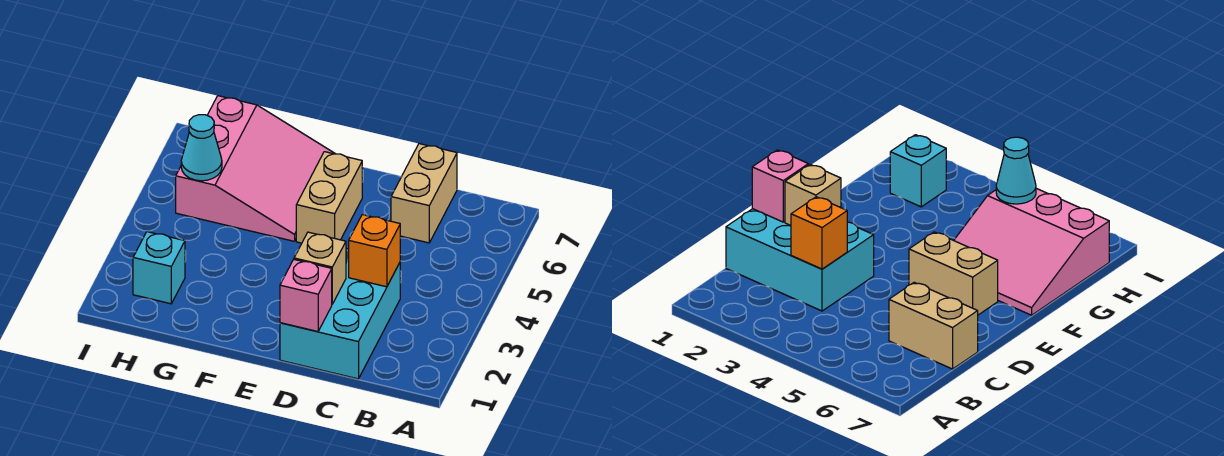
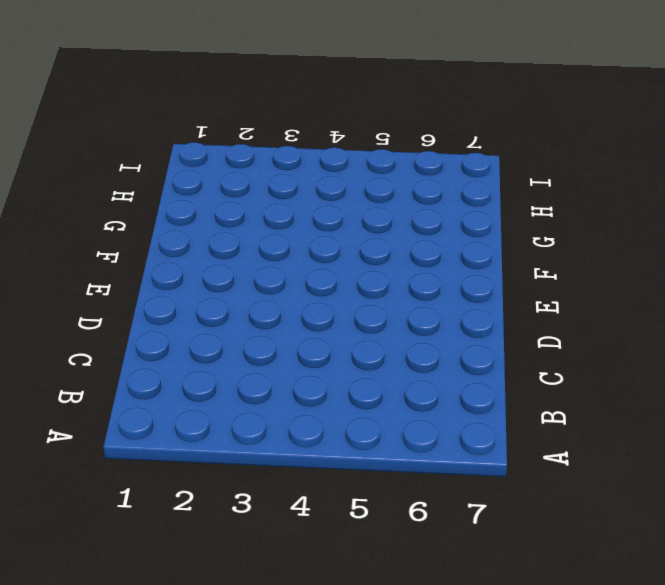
none -> cyan 2x3 brick [280,249,400,379]
none -> tan 1x2 brick [391,144,457,243]

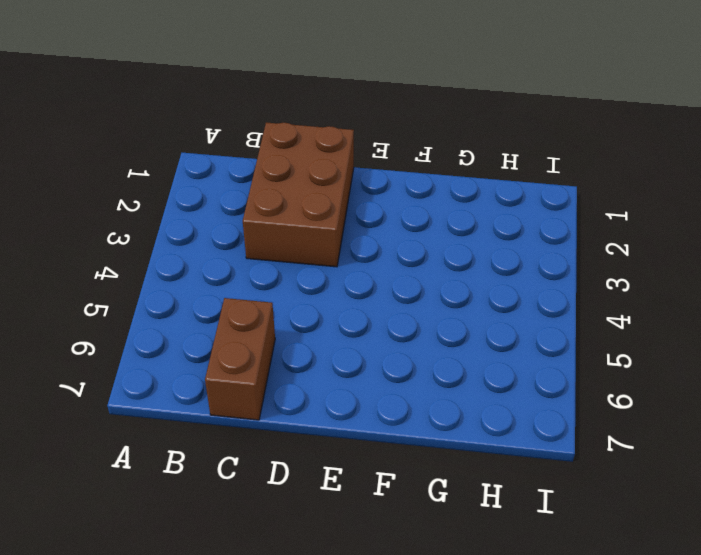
brown 2x3 brick [243,122,354,267] -> cyan 2x3 brick [280,249,400,379]
brown 1x2 brick [205,298,275,420] -> tan 1x2 brick [391,144,457,243]
none -> tan 1x2 brick [296,152,362,243]
none -> pink 3x3 slope [176,96,335,241]

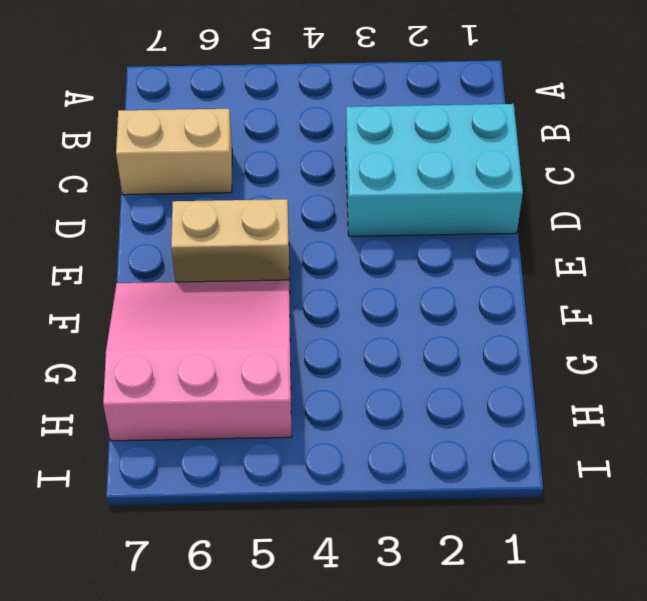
none -> cyan 1x1 brick [133,232,185,304]
none -> orange 1x1 brick [349,215,400,287]

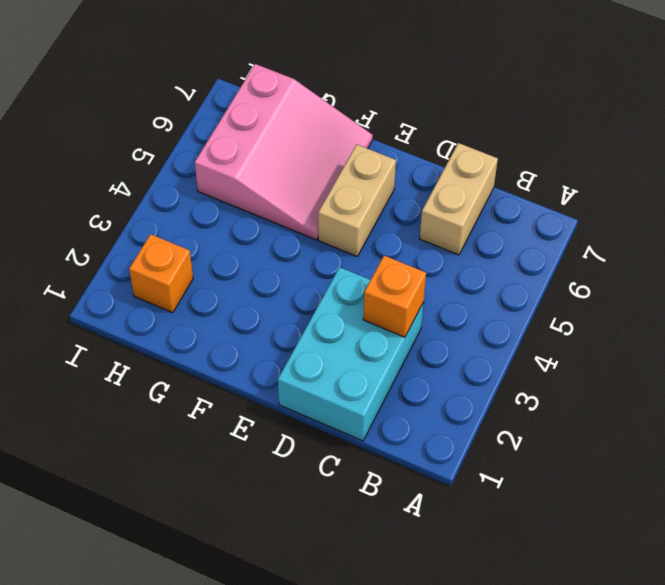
orange 1x1 brick [129,234,193,313] -> cyan 1x1 brick [133,232,185,304]
none -> pink 1x1 brick [280,260,332,331]
none -> tan 1x1 brick [294,232,346,304]

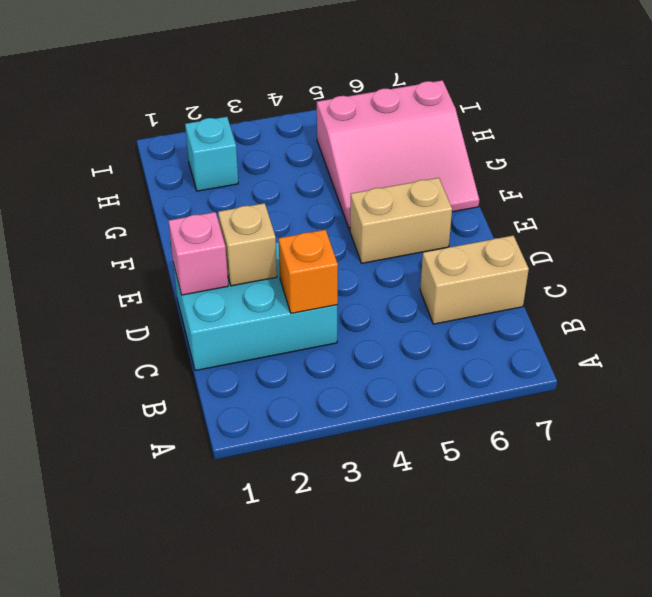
none -> cyan 1x1 cone [181,115,222,181]

